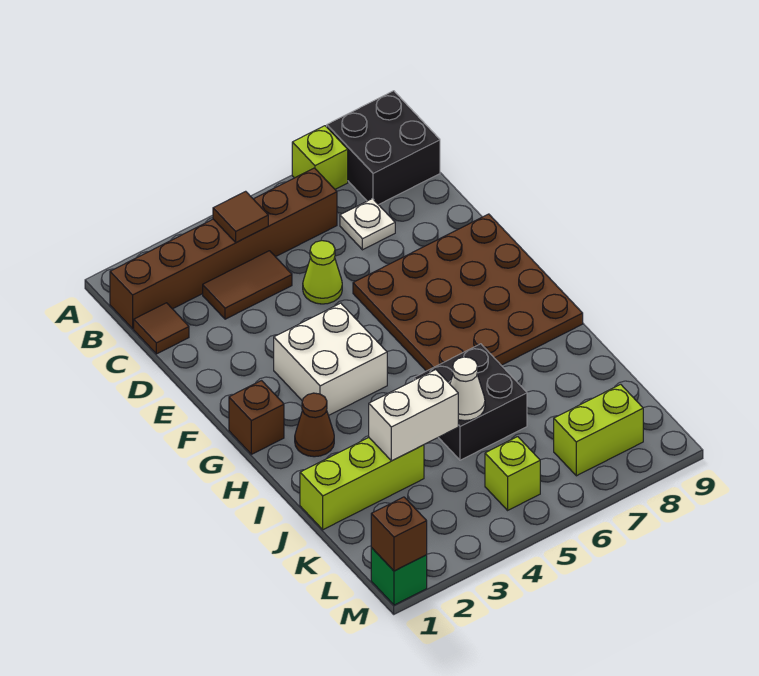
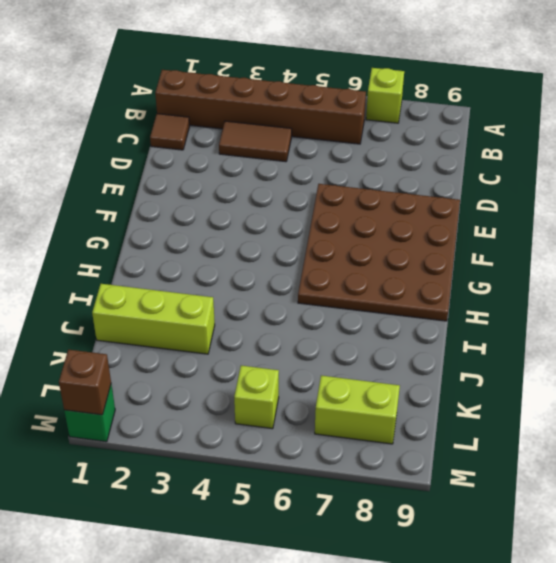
none -> black 2x2 brick [327,91,440,205]
none -> white 1x1 plate [340,199,395,250]
none -> lime 1x1 cone [303,241,342,304]

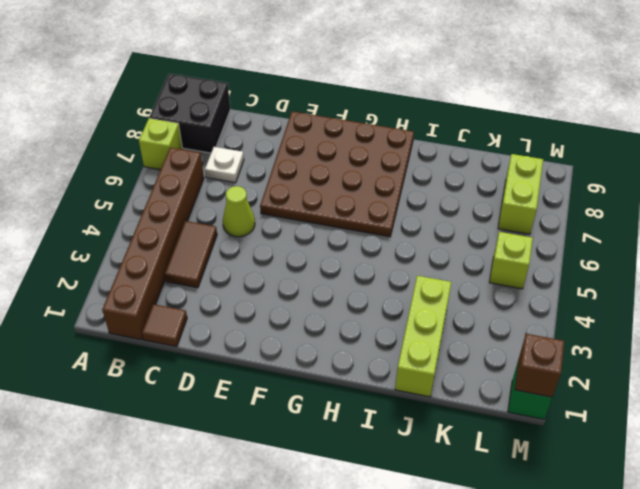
none -> white 2x2 brick [274,303,387,415]
none -> brown 1x1 brick [229,381,284,454]
none -> brown 1x1 cone [295,393,334,457]

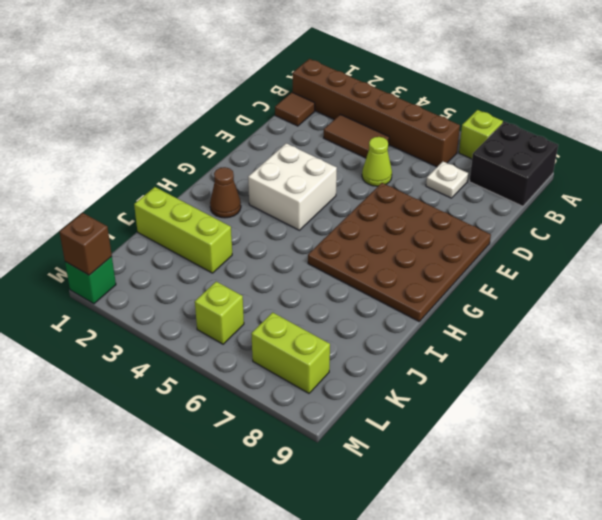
none -> brown 1x1 brick [229,381,284,454]
none -> black 2x2 brick [414,344,527,460]
none -> brown 1x1 tile [213,191,268,243]

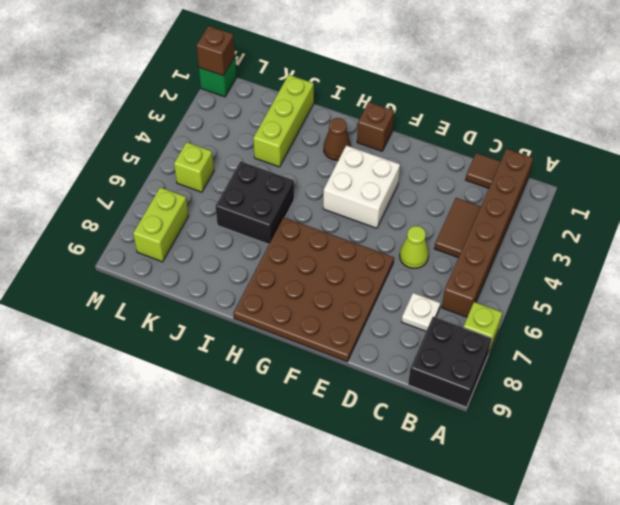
none -> brown 1x1 tile [213,191,268,243]
none -> white 1x2 brick [369,370,458,461]
none -> white 1x1 cone [450,357,485,421]

